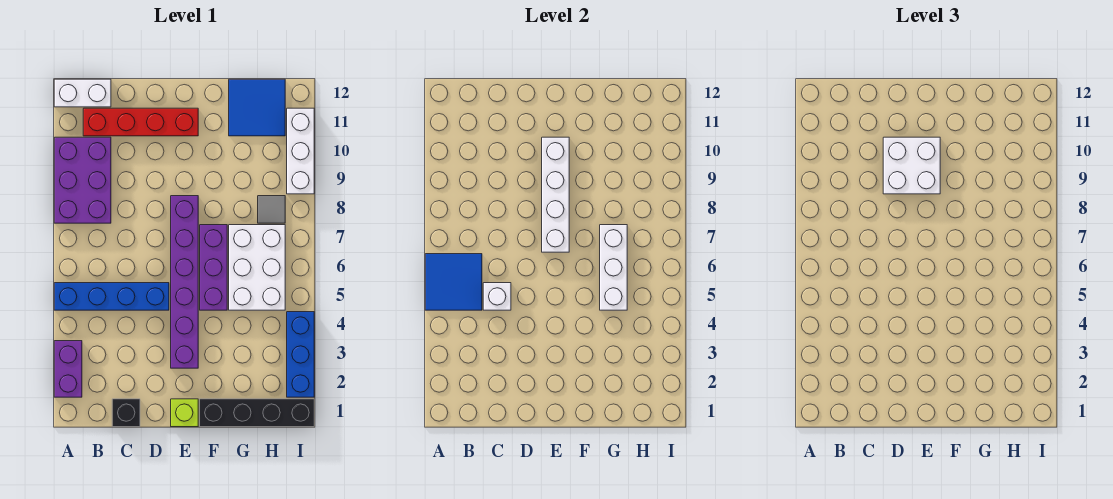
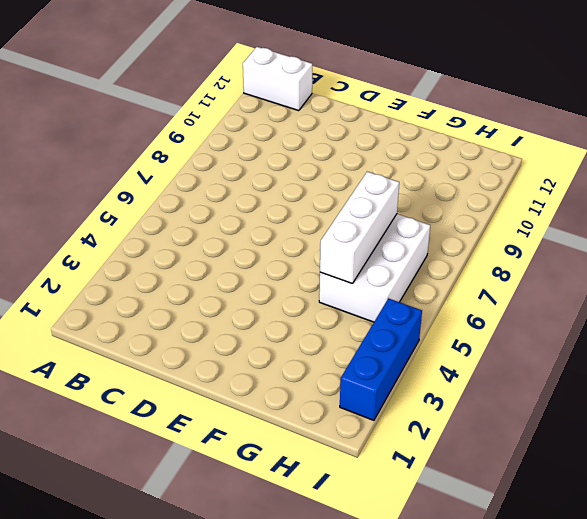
none -> purple 1x2 brick [54,341,82,397]
none -> blue 1x4 brick [54,283,169,310]
none -> purple 2x3 brick [54,137,111,223]

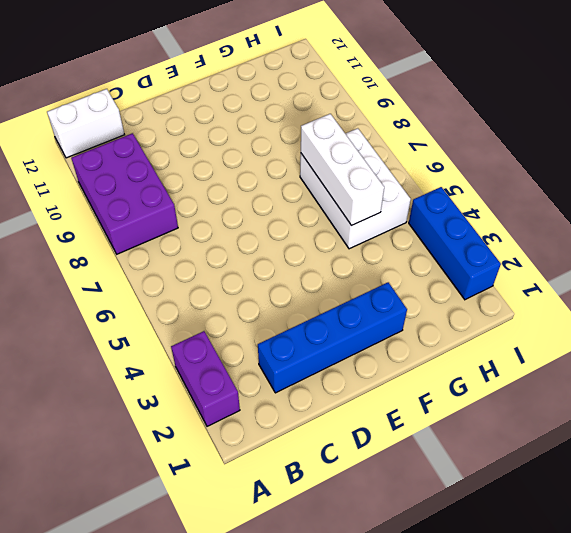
blue 1x4 brick [258,282,407,393] -> blue 1x4 brick moved to [54,283,169,310]
none -> red 1x4 brick [83,108,198,136]
none -> black 1x1 brick [112,399,140,427]
none -> lime 1x1 brick [171,399,198,427]

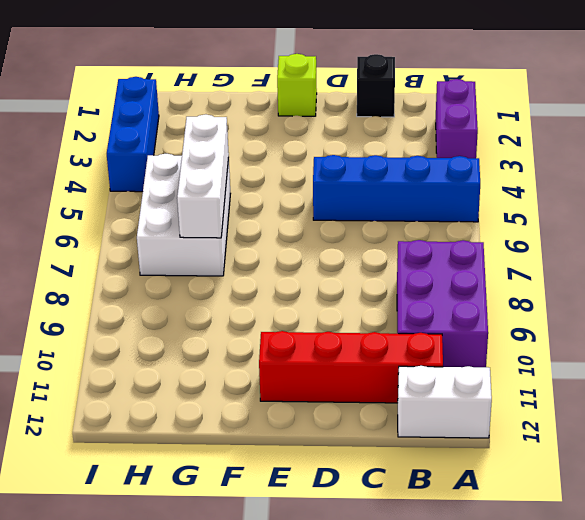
none -> purple 1x6 brick [171,196,198,368]
none -> black 1x4 brick [200,399,314,427]
none -> purple 1x3 brick [200,225,227,310]

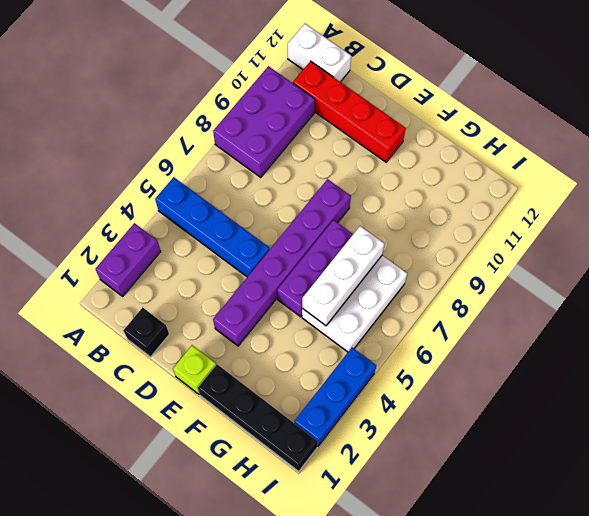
none -> blue 2x2 tile [229,79,285,136]
none -> grey 1x1 tile [258,196,285,223]
none -> white 1x3 brick [287,108,314,194]

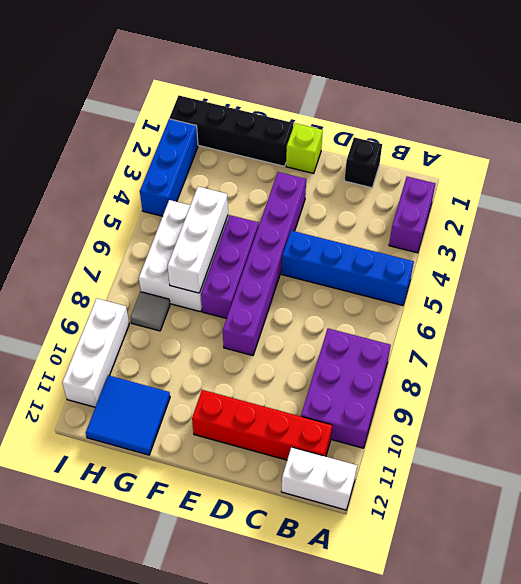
none -> blue 2x2 tile [425,254,482,310]
none -> white 1x1 brick [483,283,511,310]
none -> white 1x4 brick [542,137,569,252]

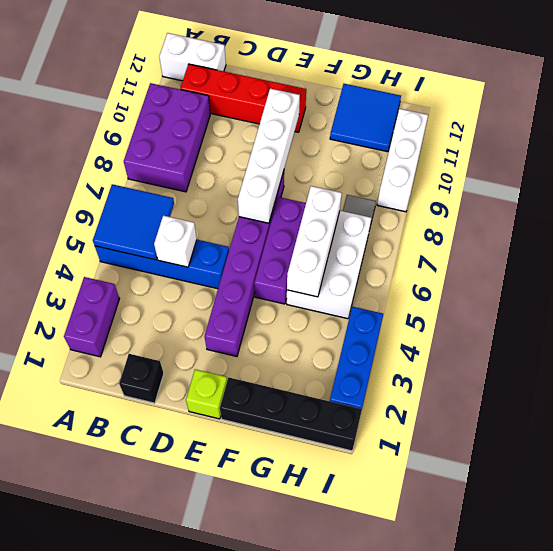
none -> white 2x2 brick [883,137,940,194]

